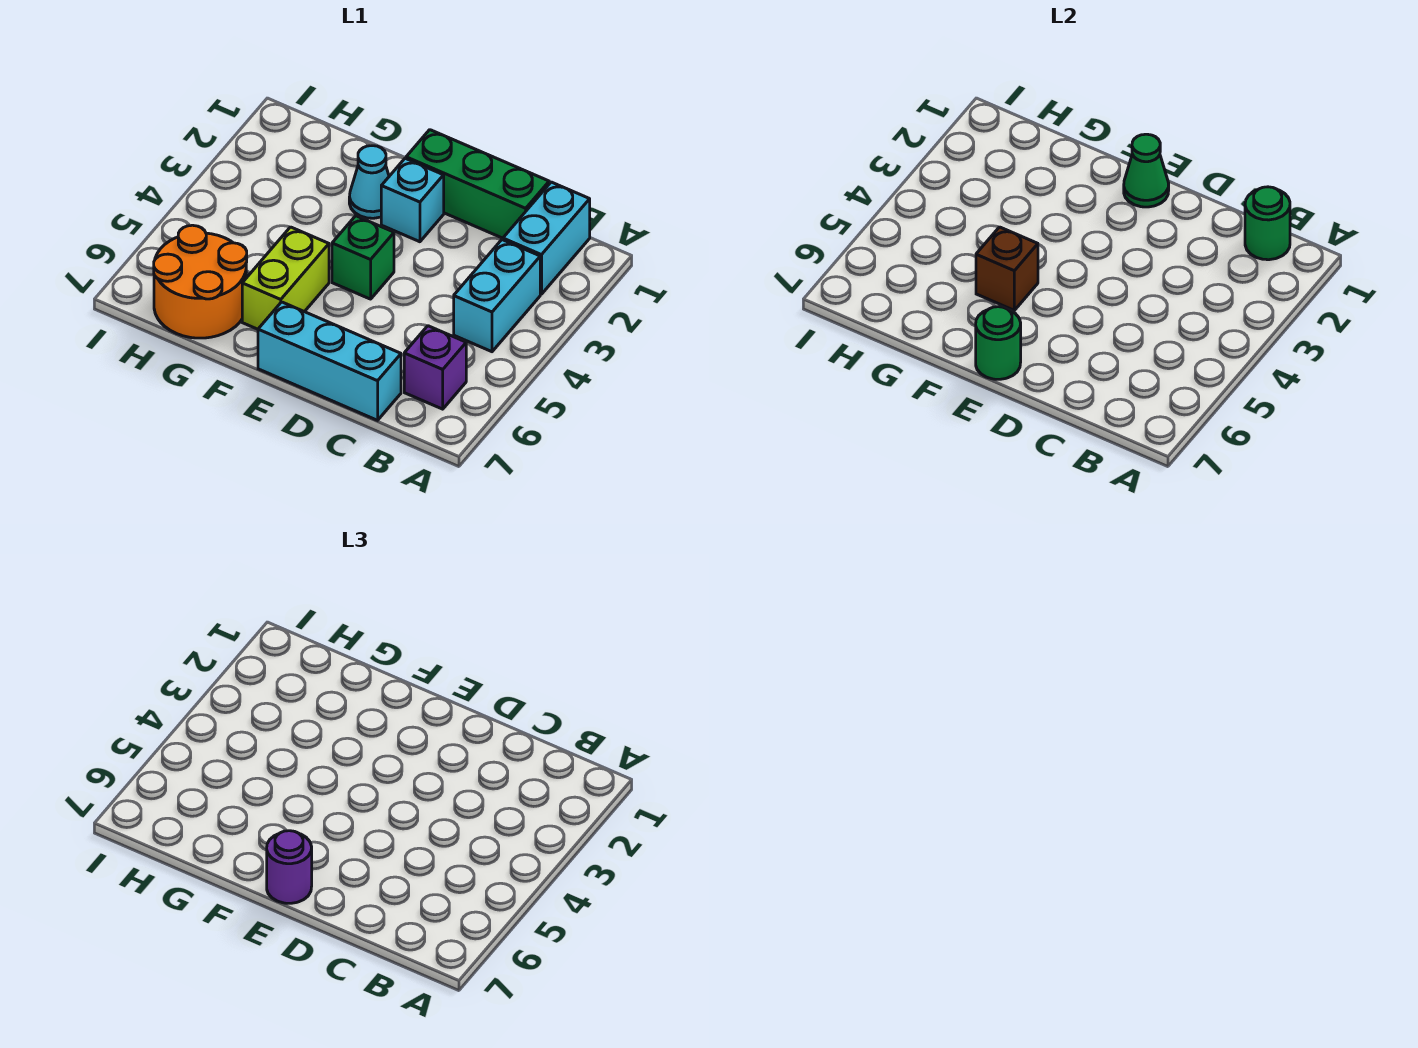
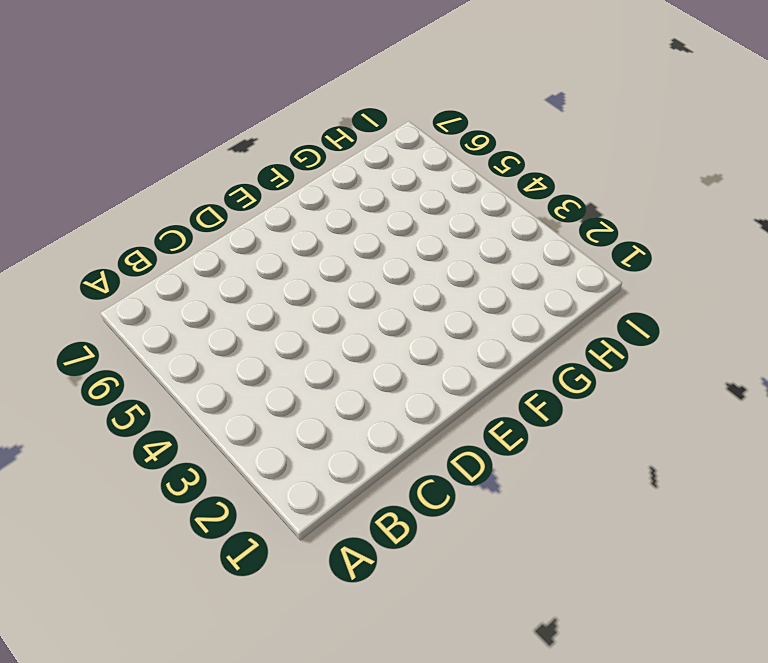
none -> cyan 1x2 brick [503,182,590,294]
none -> cyan 1x2 brick [454,240,540,352]
none -> purple 1x1 brick [404,326,466,409]

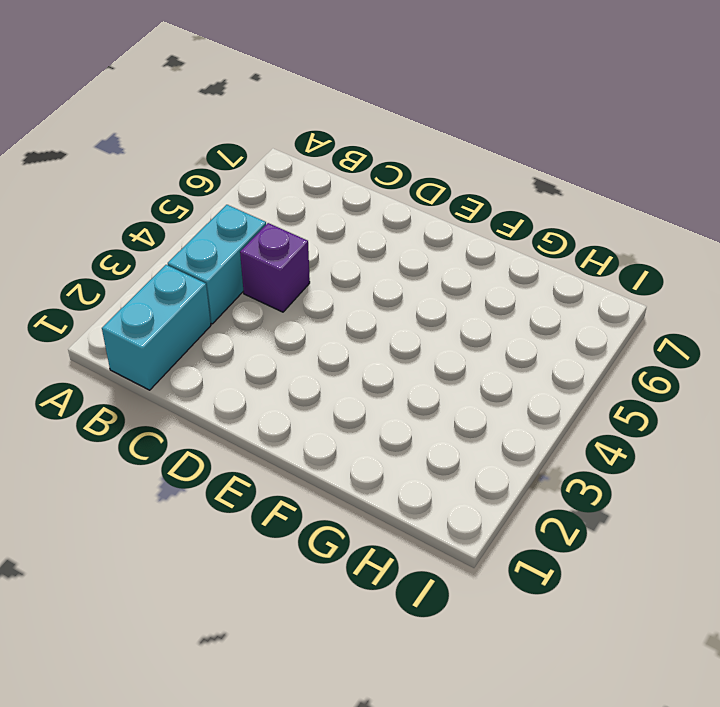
purple 1x1 brick [240,223,310,312] -> purple 1x1 brick moved to [404,326,466,409]
none -> green 1x3 brick [406,130,549,238]
none -> cyan 1x3 brick [258,302,401,420]
none -> cyan 1x1 brick [381,158,444,242]

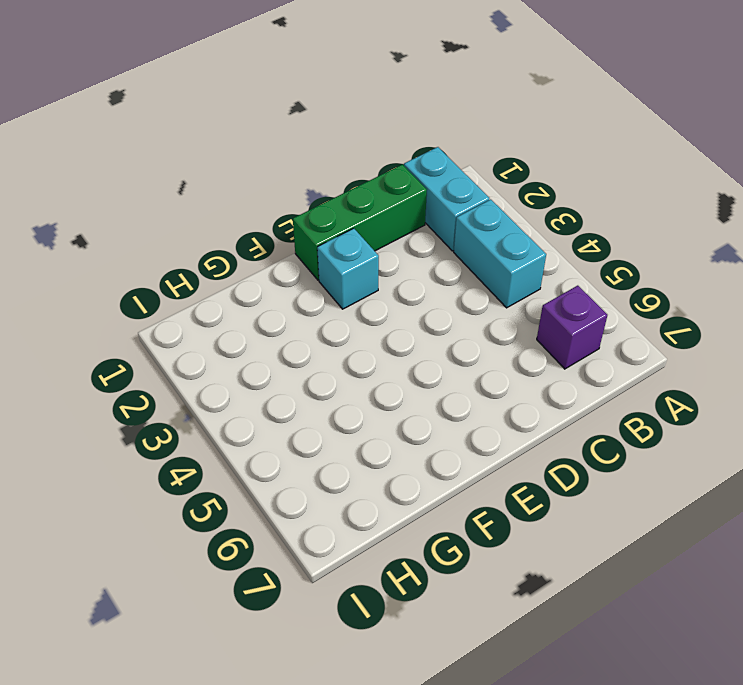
none -> cyan 1x3 brick [258,302,401,420]
none -> green 1x1 brick [332,216,394,299]
none -> cyan 1x1 cone [349,146,389,218]

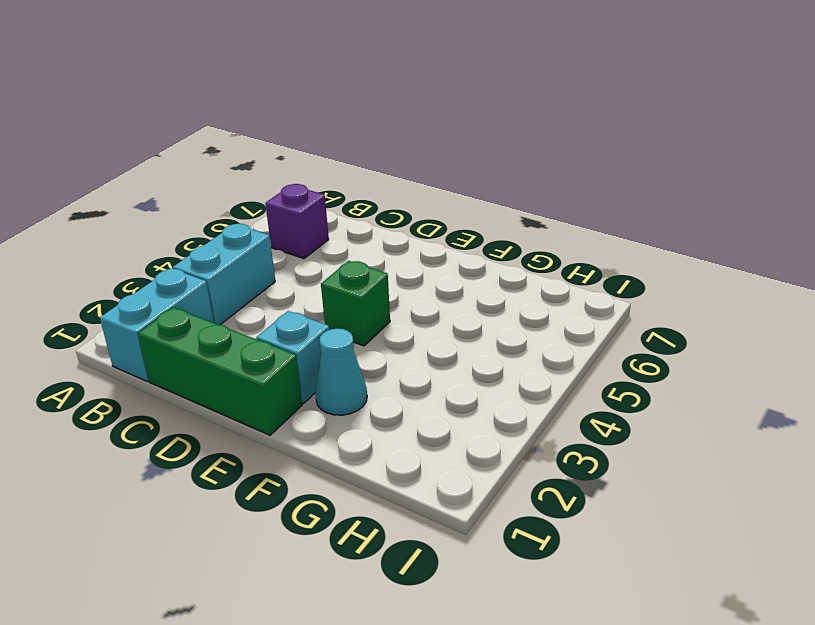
none -> cyan 1x3 brick [258,302,401,420]
none -> lime 1x2 brick [242,227,329,329]
none -> orange 2x2 round brick [154,225,247,338]

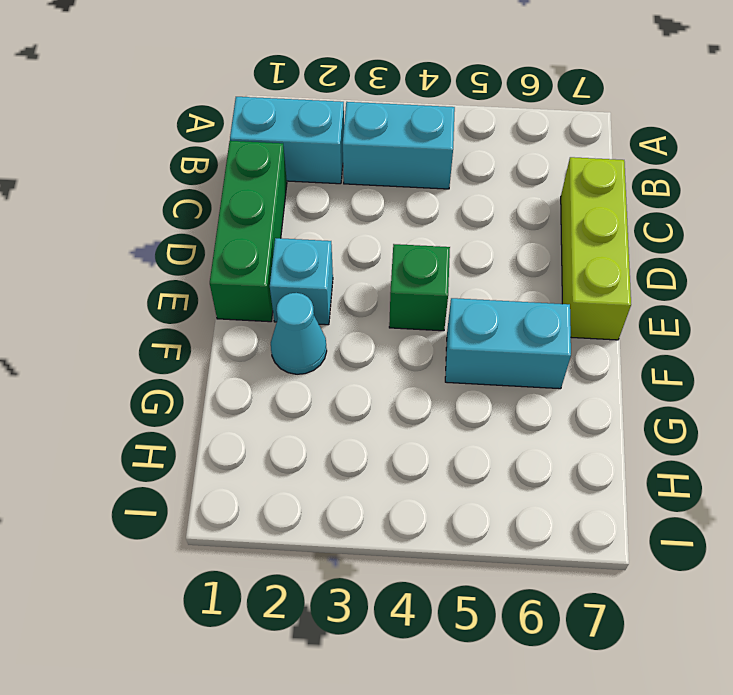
lime 1x3 brick [561,157,631,340] -> cyan 1x3 brick [258,302,401,420]
cyan 1x2 brick [445,298,571,389] -> lime 1x2 brick [242,227,329,329]
none -> purple 1x1 brick [404,326,466,409]
none -> orange 2x2 round brick [154,225,247,338]
none -> green 1x1 round brick [1245,187,1290,260]

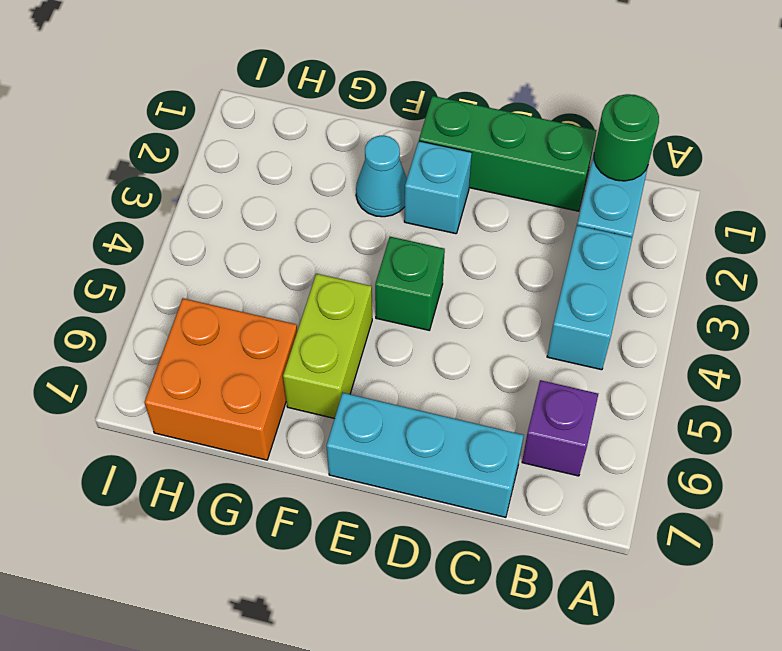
orange 2x2 brick [144,298,297,460] -> orange 2x2 round brick [154,225,247,338]
none -> green 1x1 cone [1124,134,1169,207]
none -> green 1x1 round brick [976,307,1021,379]
none -> brown 1x1 brick [976,227,1038,310]

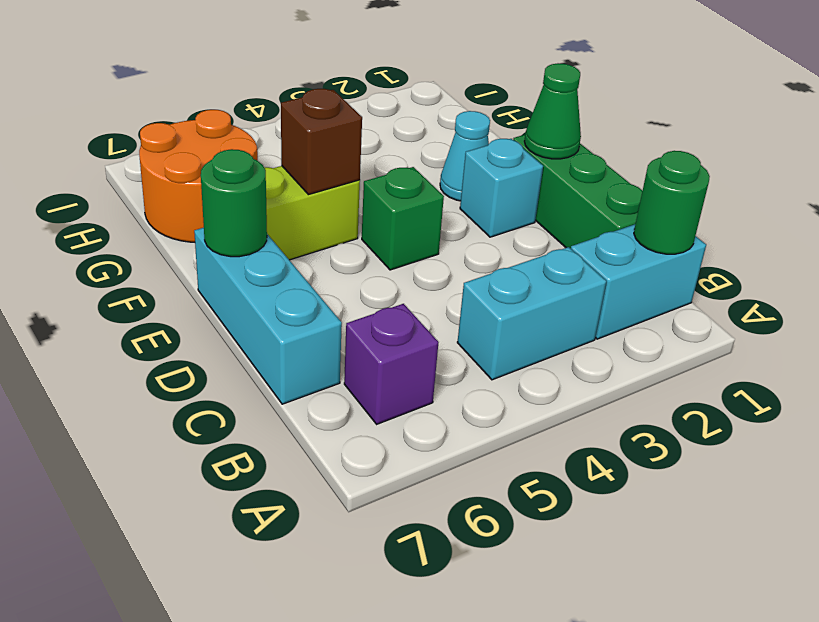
none -> purple 1x1 round brick [267,831,312,903]

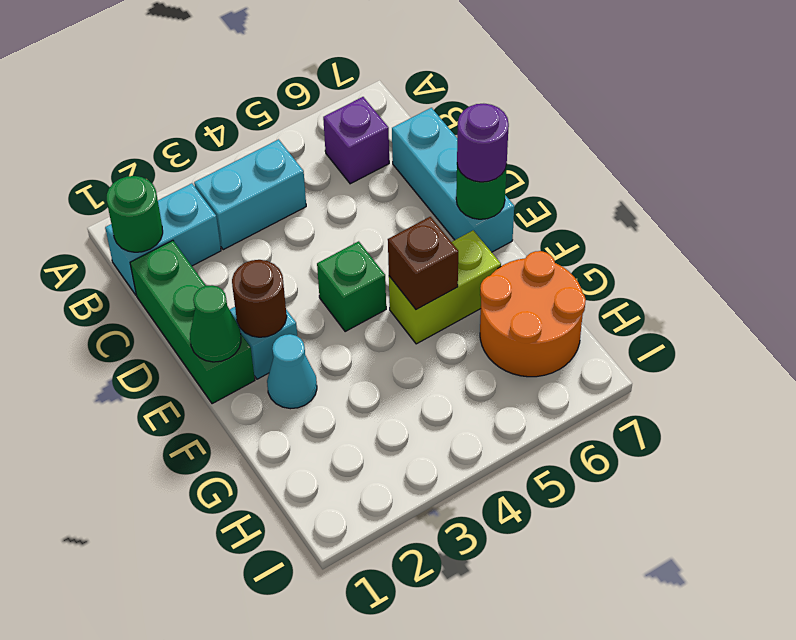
brown 1x1 round brick [232,260,287,337] -> none

